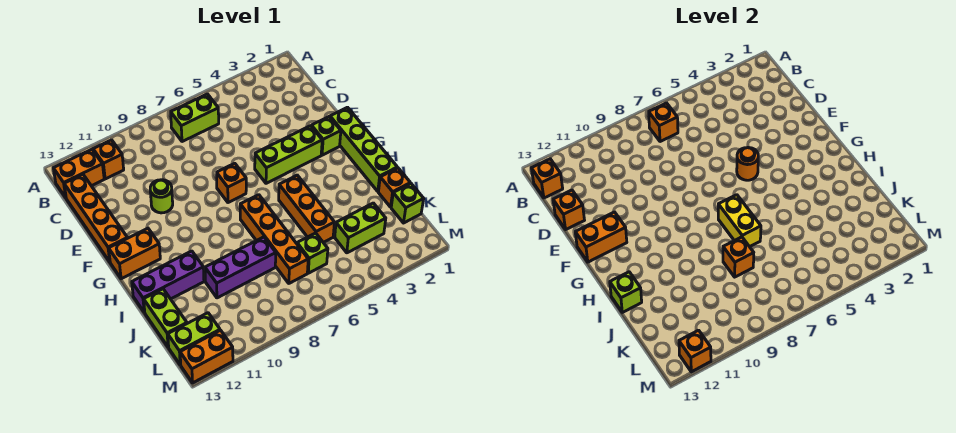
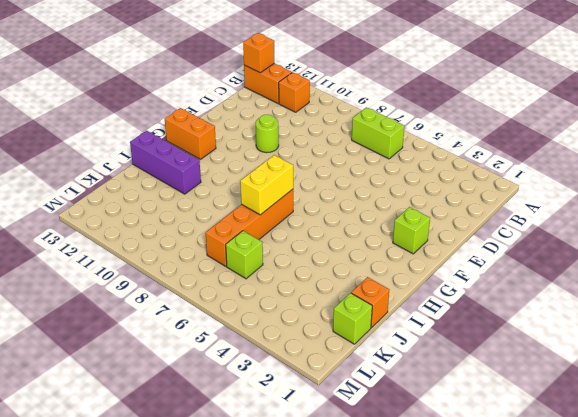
none -> orange 1x4 brick [64,174,127,262]
none -> lime 1x4 brick [330,107,397,191]
none -> lime 1x3 brick [255,126,322,183]
none -> orange 1x1 brick [217,163,246,203]

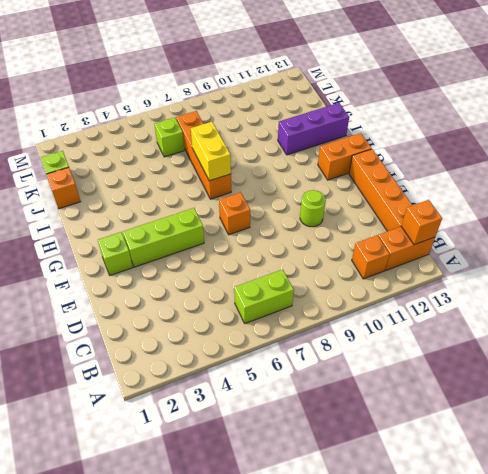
none -> lime 1x4 brick [330,107,397,191]
none -> orange 1x3 brick [279,175,334,242]
none -> purple 1x3 brick [205,237,276,298]
none -> lime 1x2 brick [144,289,187,347]

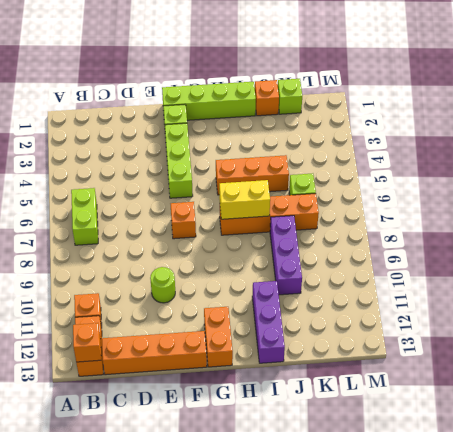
none -> lime 1x2 brick [144,289,187,347]
none -> lime 1x2 brick [335,203,386,253]
none -> lime 1x2 brick [168,313,220,365]
none -> orange 1x2 brick [180,330,233,383]

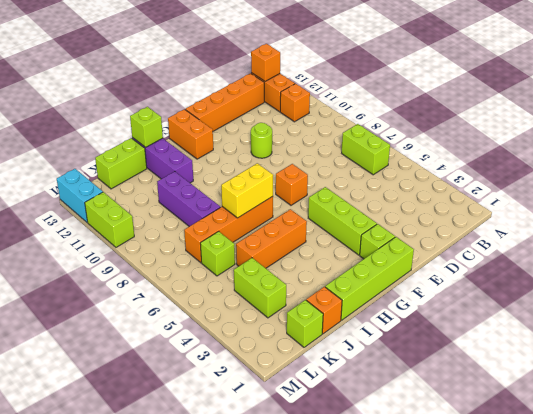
lime 1x2 brick [85,192,134,247] -> lime 1x2 brick moved to [168,313,220,365]
cyan 1x2 brick [57,169,102,222] -> orange 1x2 brick [180,330,233,383]
none -> orange 1x1 brick [649,103,678,142]
none -> orange 1x1 brick [553,190,584,229]
none -> orange 1x1 round brick [737,147,758,180]
none -> orange 1x2 brick [575,212,627,262]

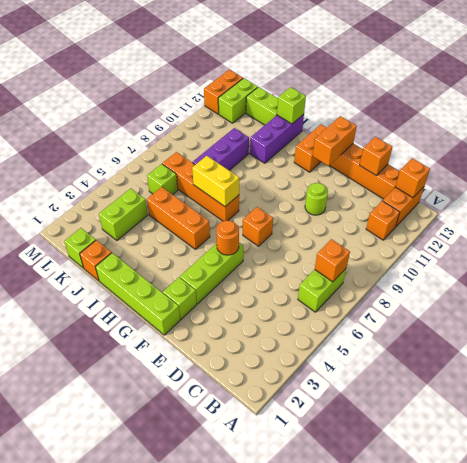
none -> orange 1x1 brick [723,237,754,277]
none -> orange 1x1 brick [679,330,711,372]

